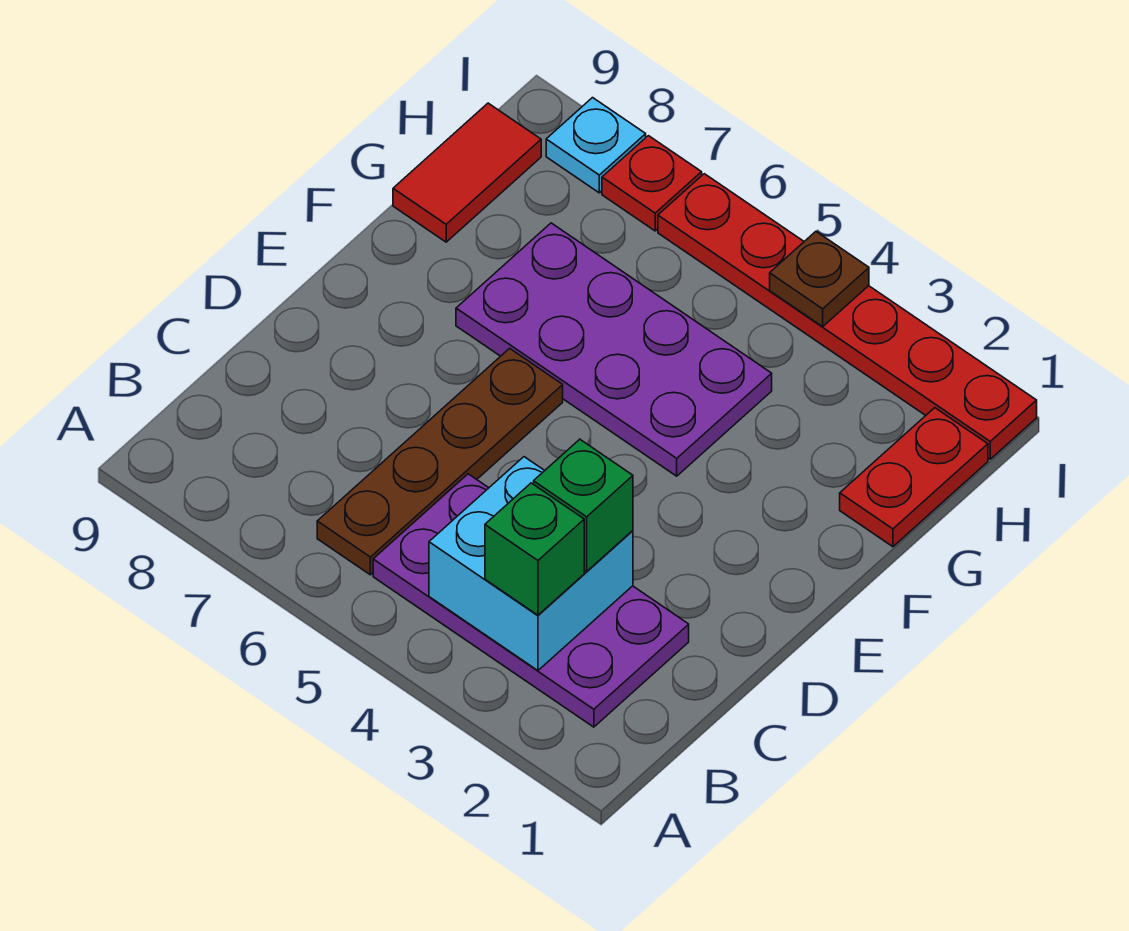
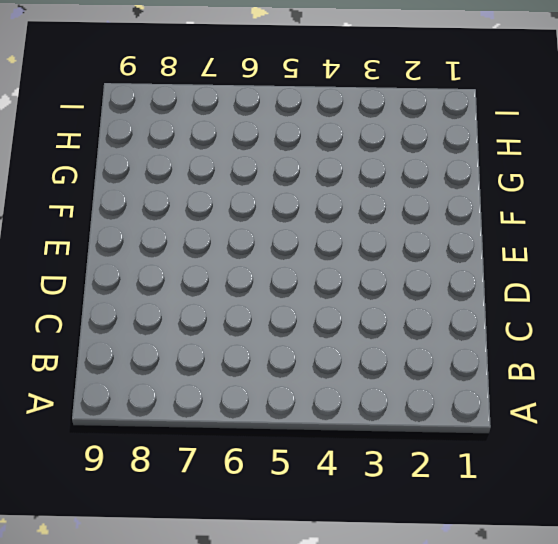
none -> purple 2x4 plate [373,474,689,727]
none -> brown 1x4 plate [317,348,563,575]
none -> purple 2x4 plate [456,223,772,476]

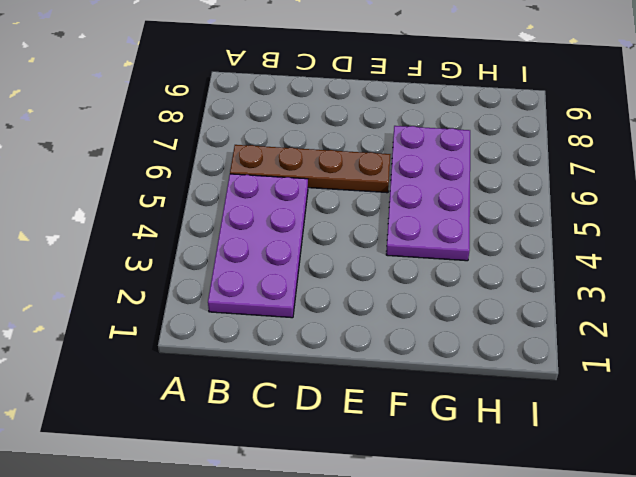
none -> red 1x2 plate [840,408,988,547]
none -> red 1x2 tile [393,103,541,242]
none -> red 1x6 plate [658,174,1037,459]

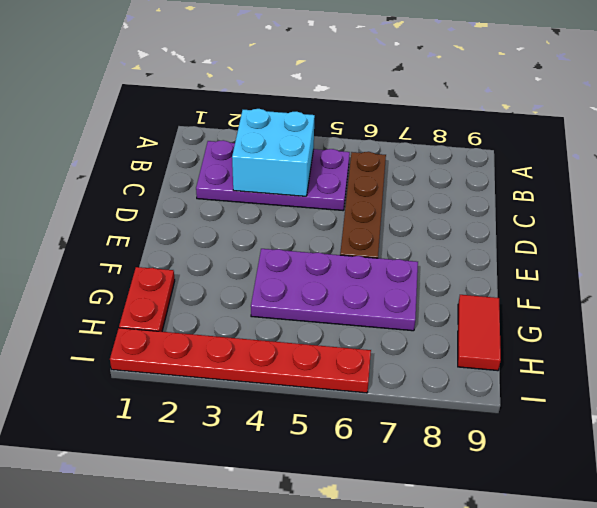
none -> red 1x1 plate [602,136,702,231]
none -> cyan 1x1 plate [546,98,646,193]
none -> brown 1x1 plate [770,232,869,327]

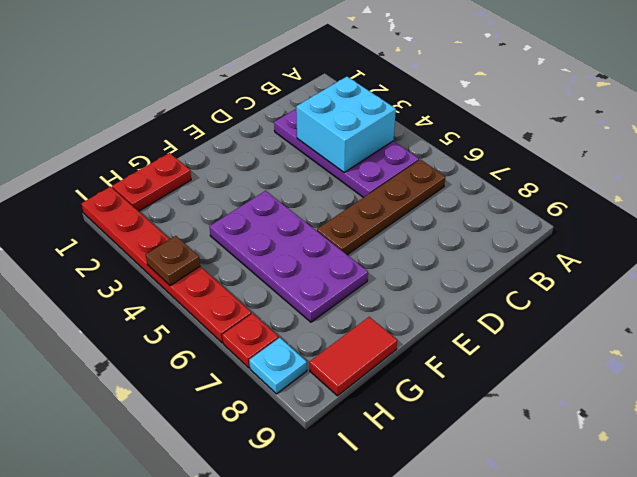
none -> green 1x1 brick [485,483,584,615]
none -> green 1x1 brick [534,439,633,571]

